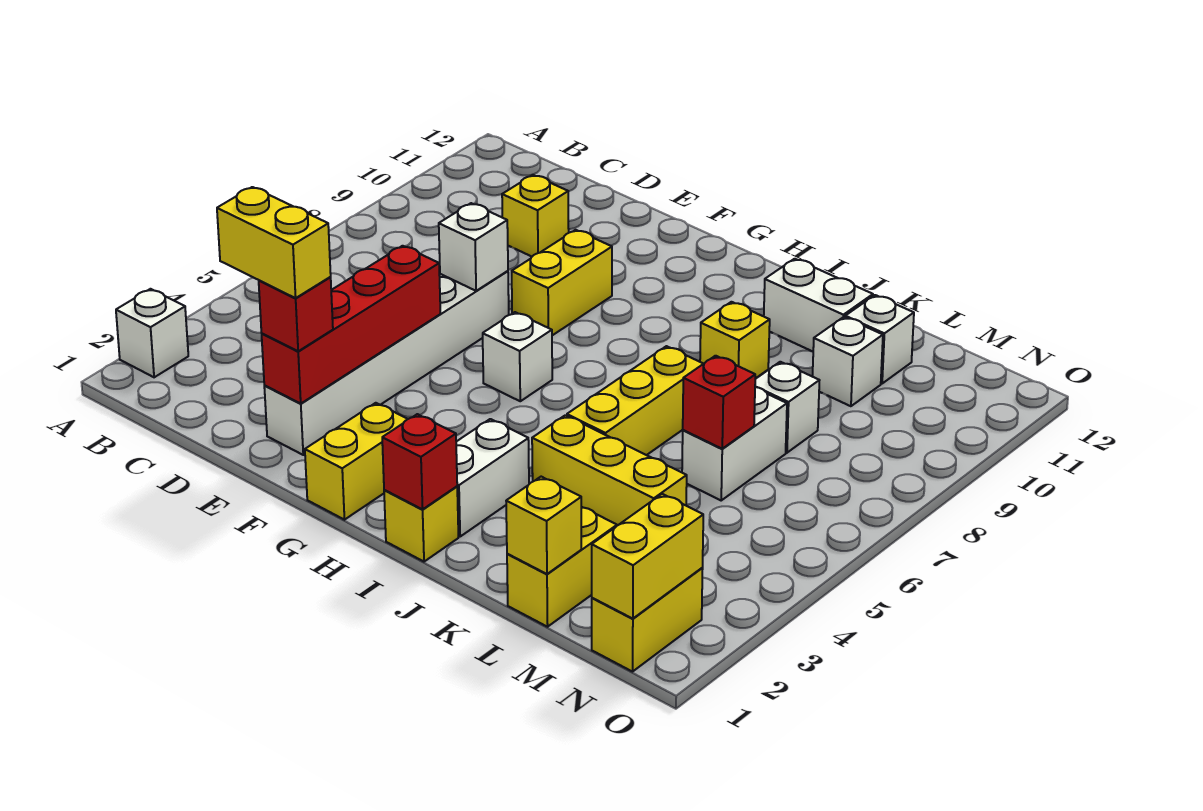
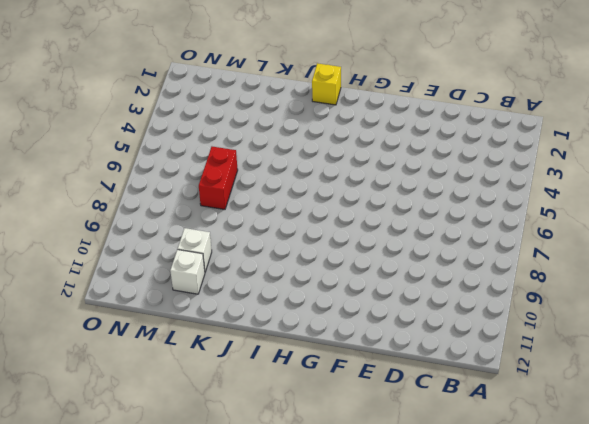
red 1x2 brick [199,147,238,209] -> white 1x2 brick [682,387,787,500]
none -> white 1x1 brick [116,289,188,377]
none -> yellow 1x1 brick [502,175,569,256]
none -> white 1x6 brick [264,271,509,455]

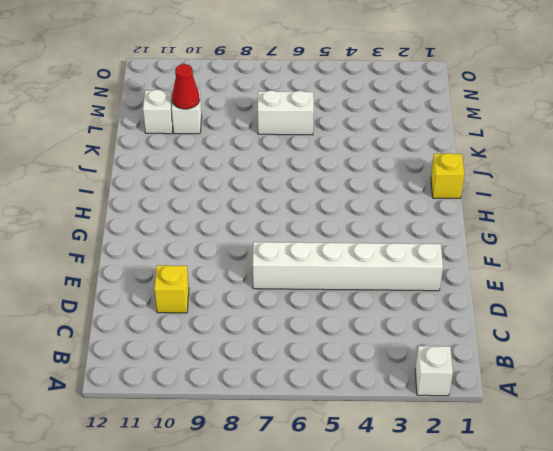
red 1x1 cone [172,64,200,109] -> none
none -> yellow 1x2 brick [512,230,612,335]
none -> yellow 1x2 brick [305,403,407,520]
none -> white 1x1 brick [483,312,552,401]

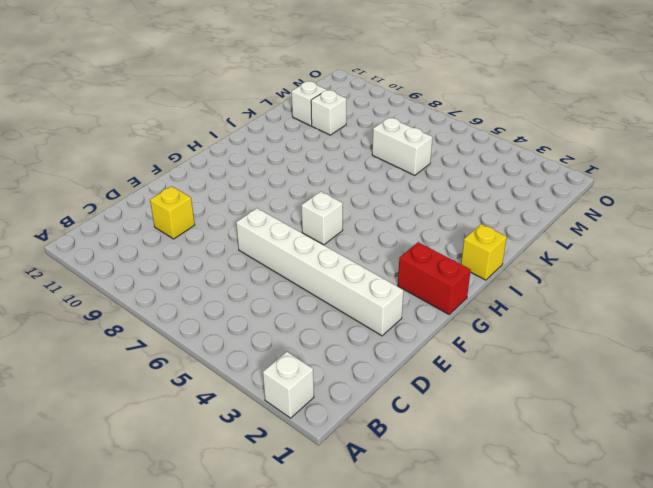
red 1x2 brick [398,242,471,314] -> yellow 1x2 brick [305,403,407,520]
none -> yellow 1x2 brick [512,230,612,335]
none -> white 1x2 brick [456,419,529,536]
none -> yellow 1x3 brick [532,415,687,526]

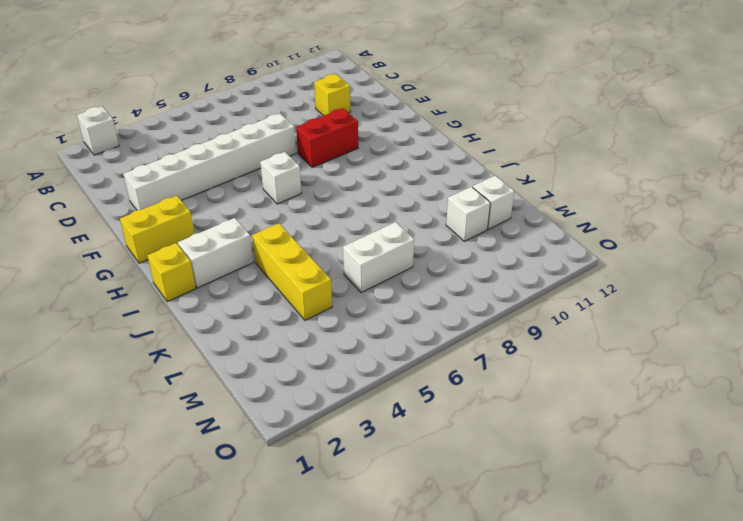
red 1x2 brick [296,108,358,167] -> yellow 1x2 brick [512,230,612,335]
none -> yellow 1x3 brick [567,346,703,455]
none -> yellow 1x1 brick [700,302,770,379]
none -> white 1x2 brick [764,259,873,352]

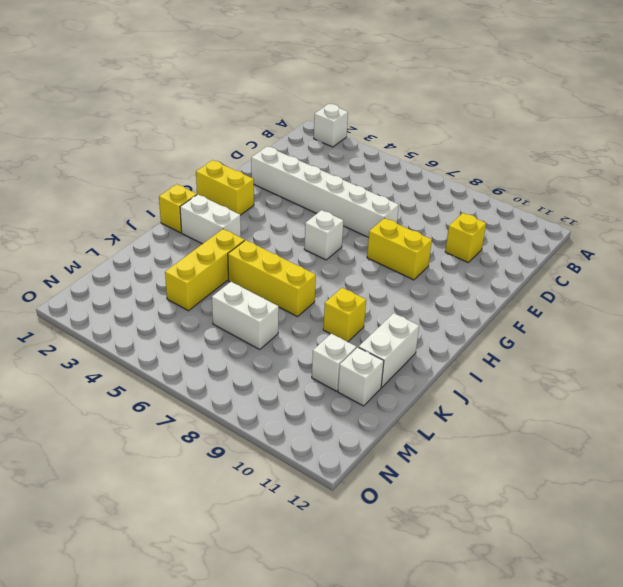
none -> yellow 1x2 brick [507,507,617,627]
none -> white 1x1 brick [755,362,820,453]
none -> yellow 1x2 brick [592,568,703,672]

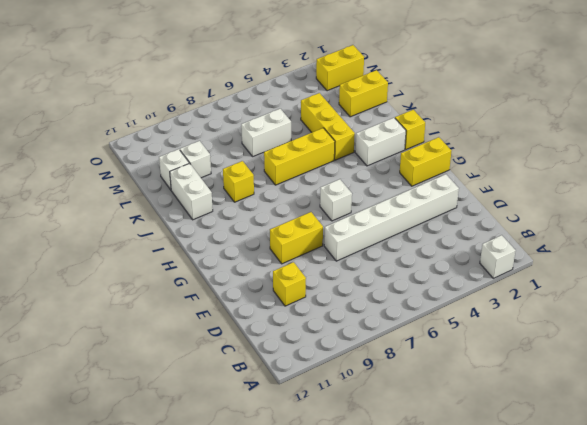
none -> white 1x1 brick [755,362,820,453]
none -> red 1x4 brick [262,246,440,403]
none -> white 1x1 brick [439,203,508,291]

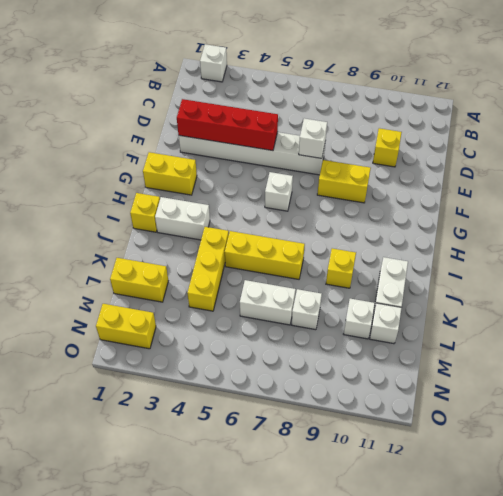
none -> red 1x1 brick [382,414,457,509]
none -> yellow 1x1 brick [506,477,581,574]
none -> red 1x1 brick [683,356,755,449]

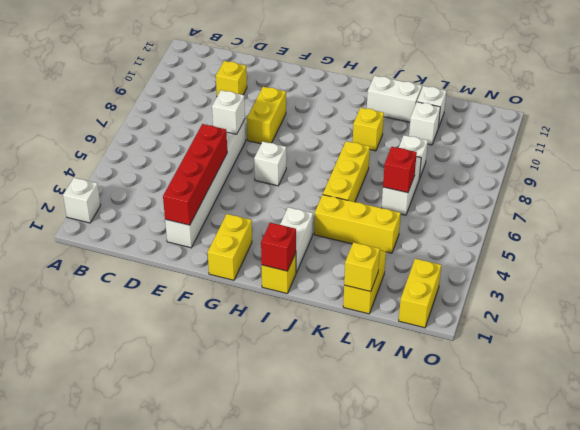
none -> yellow 1x2 brick [592,494,703,619]
none -> red 1x1 brick [259,277,333,351]
none -> yellow 1x2 brick [217,187,331,298]

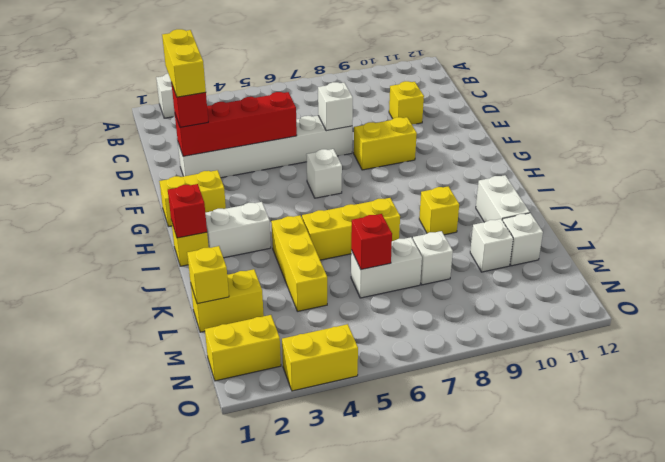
yellow 1x2 brick [282,324,358,391] -> yellow 1x2 brick moved to [592,494,703,619]

